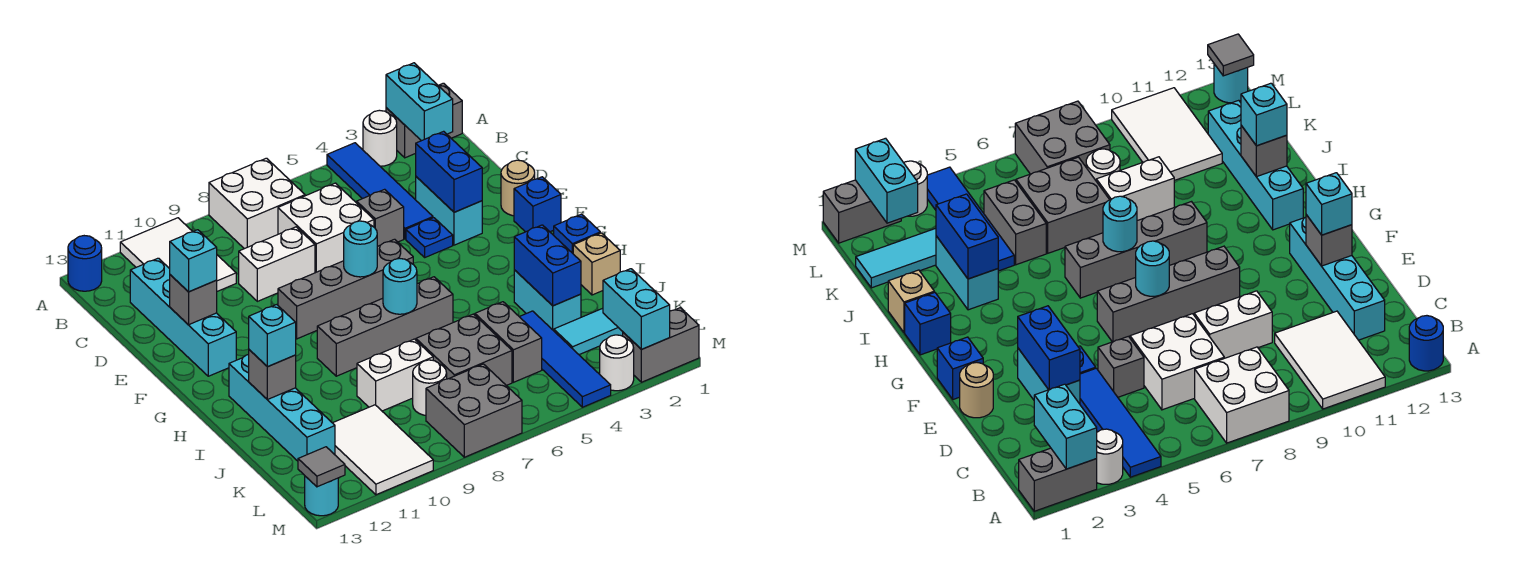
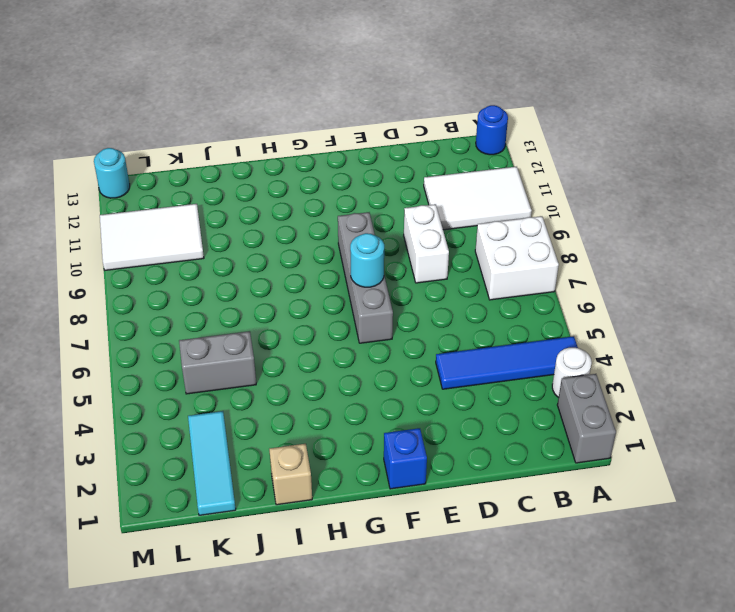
none -> white 2x2 brick [278,183,374,273]
none -> cyan 1x4 brick [130,258,236,376]
none -> cyan 1x2 brick [416,177,482,245]
none -> grey 1x1 brick [357,189,404,246]

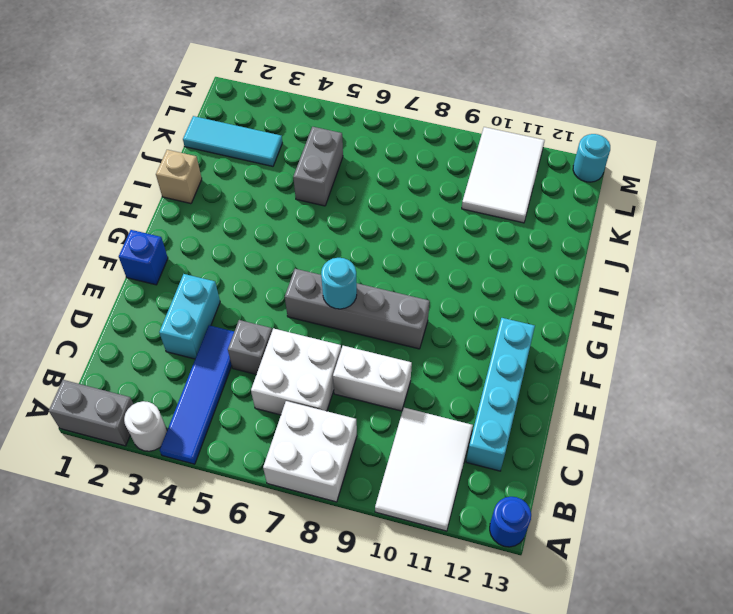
none -> tan 1x1 round brick [501,160,535,216]
none -> blue 1x1 plate [406,218,453,257]
none -> blue 1x1 brick [554,214,600,253]
none -> grey 1x4 brick [317,277,453,376]

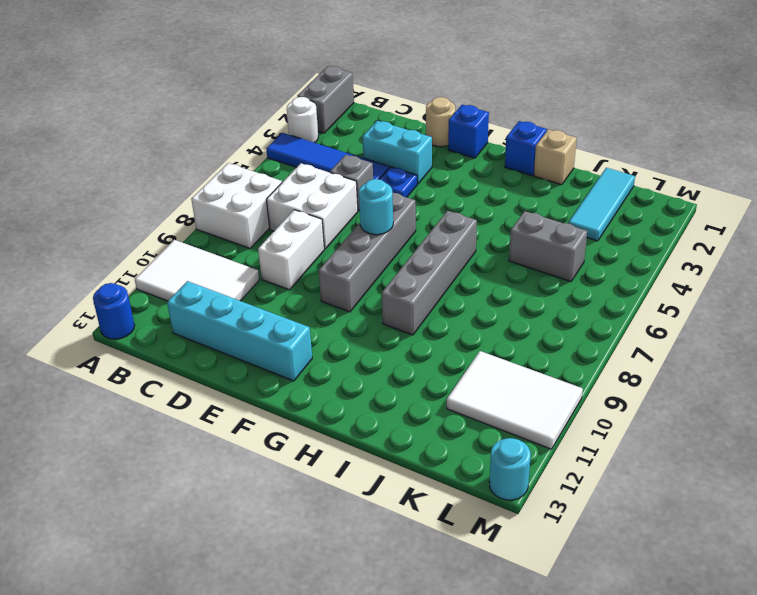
none -> cyan 1x4 brick [229,355,335,461]
none -> cyan 1x2 brick [514,270,581,331]
none -> blue 1x4 tile [520,311,611,407]
none -> grey 2x2 brick [416,314,512,385]

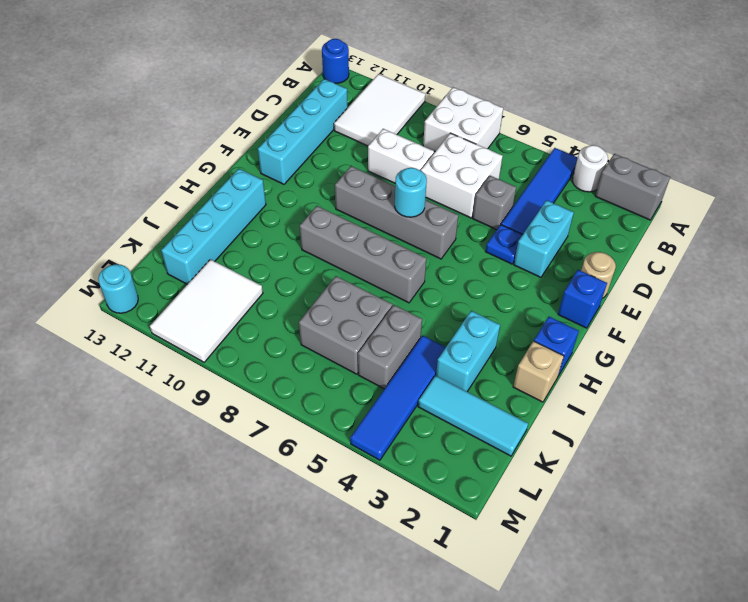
none -> white 1x2 brick [357,339,433,411]
none -> white 1x1 round brick [413,360,447,415]
none -> grey 2x2 brick [426,364,522,457]
none -> grey 1x2 brick [623,308,699,382]

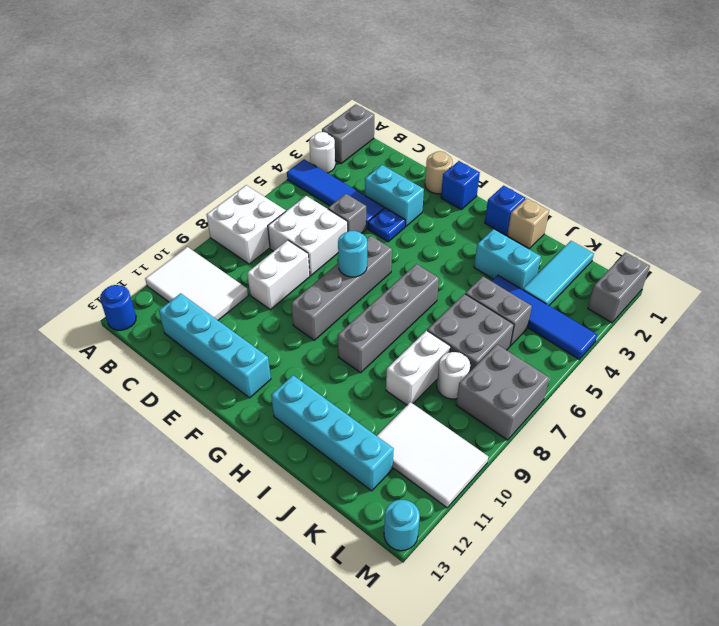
none -> white 1x1 round brick [600,335,634,391]
none -> cyan 1x2 brick [386,63,453,141]
none -> blue 1x2 brick [416,131,482,212]
none -> grey 1x1 brick [170,275,217,325]

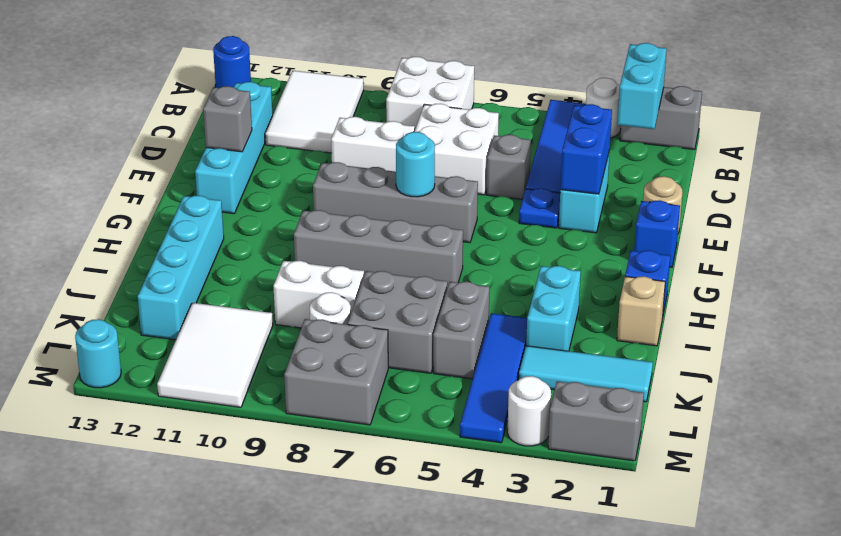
none -> cyan 1x1 round brick [383,258,417,314]
none -> blue 1x2 brick [514,225,581,306]
none -> grey 1x1 brick [249,350,296,400]
none -> cyan 1x2 brick [603,269,670,349]

